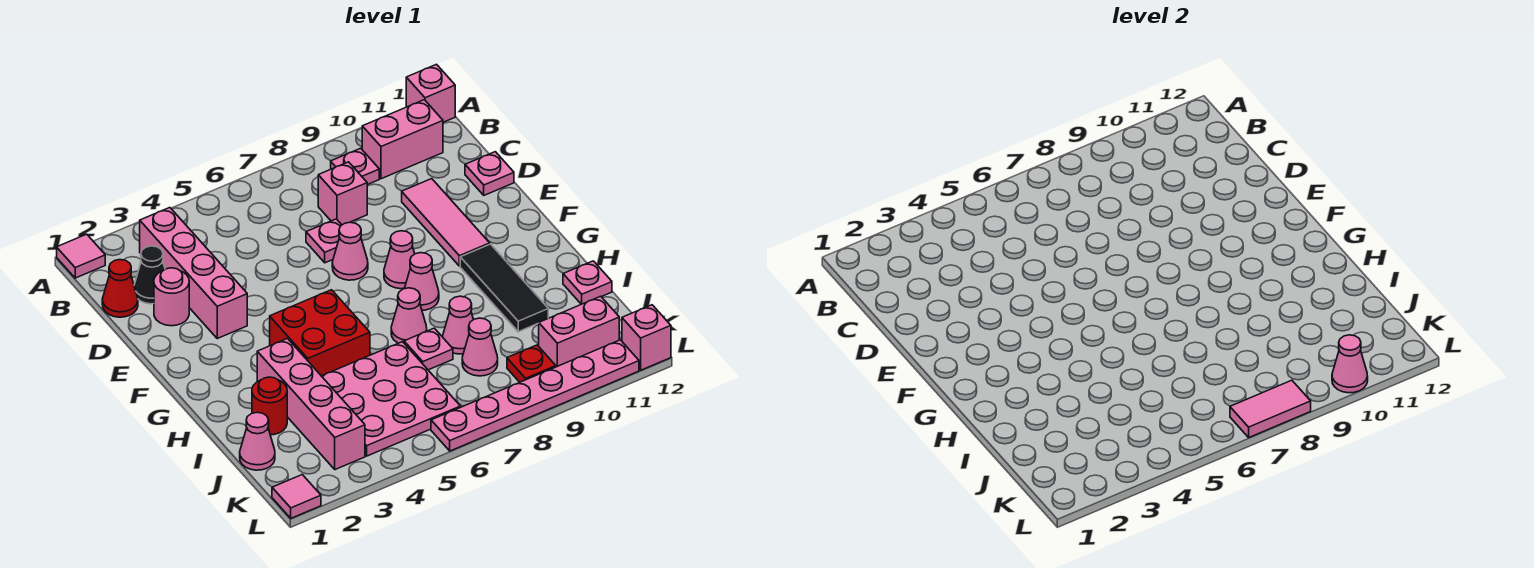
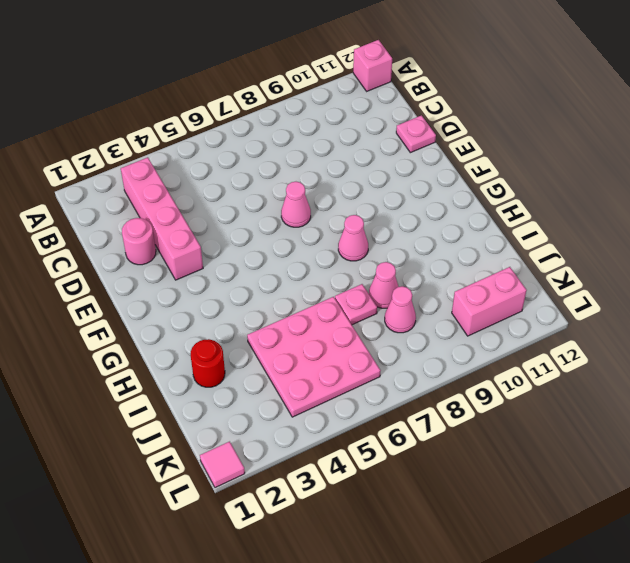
none -> pink 1x1 tile [57,234,105,278]
none -> pink 1x1 plate [331,148,379,185]
none -> pink 1x2 brick [362,100,443,179]
none -> red 1x1 cone [102,260,138,317]

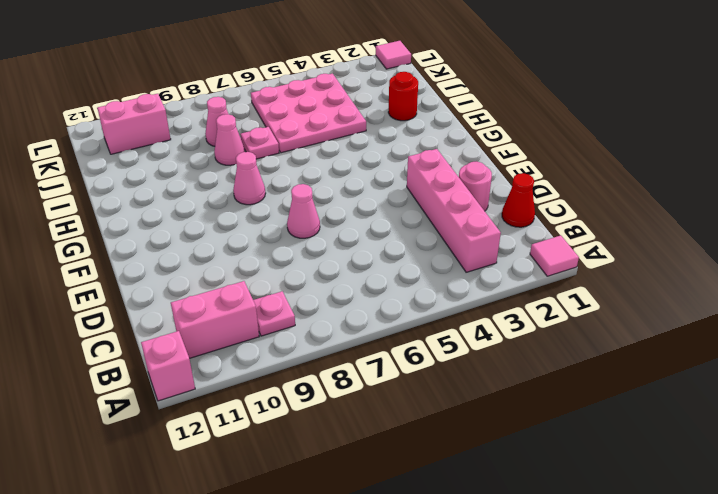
none -> black 1x1 cone [134,246,165,304]
none -> pink 1x1 brick [318,162,367,225]
none -> pink 1x1 plate [306,219,342,263]
none -> pink 1x3 tile [402,179,490,266]

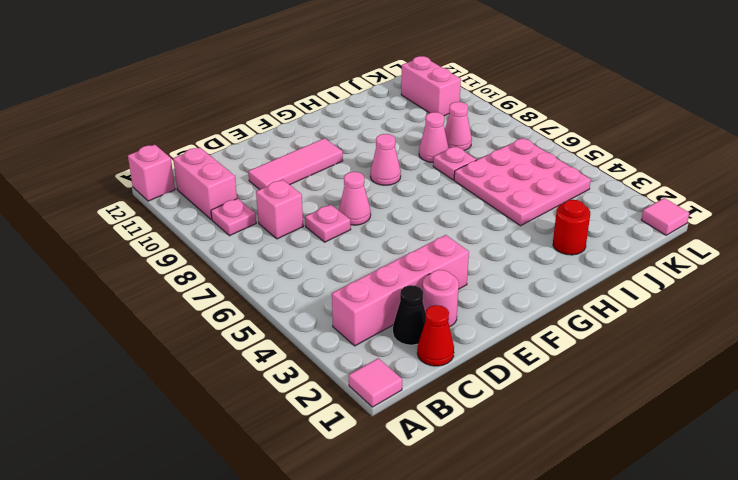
none -> pink 1x1 plate [465,152,514,195]
none -> pink 1x1 cone [384,231,415,289]
none -> red 2x2 brick [270,290,370,376]
none -> black 1x3 tile [460,244,548,332]

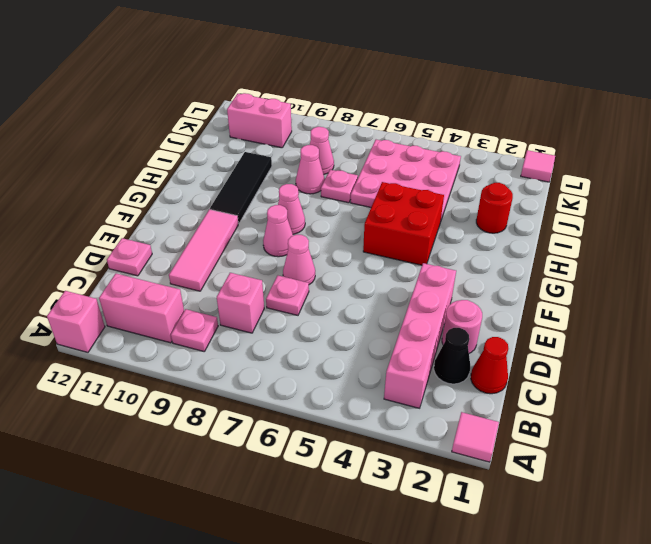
none -> pink 1x4 brick [257,339,365,470]
none -> pink 1x1 cone [391,288,427,343]
none -> pink 1x1 plate [563,261,612,304]
none -> pink 1x1 cone [240,412,275,470]

